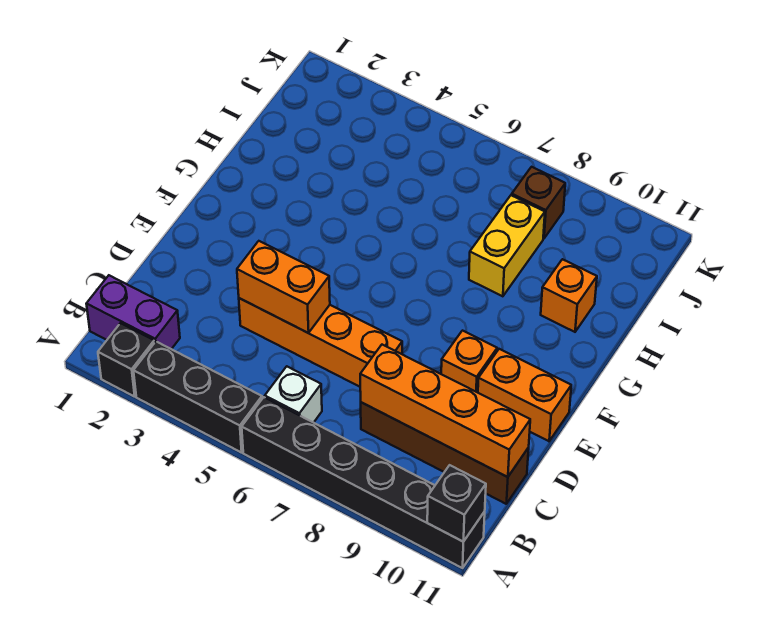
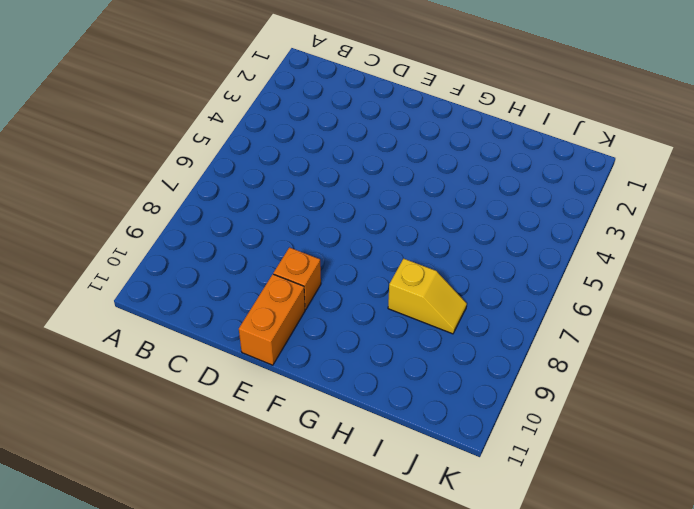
yellow 1x2 slope [388,258,467,334] -> yellow 1x2 brick [469,195,545,296]
none -> black 1x1 brick [98,323,154,397]
none -> black 1x3 brick [133,342,262,453]
none -> black 1x6 brick [242,397,485,568]

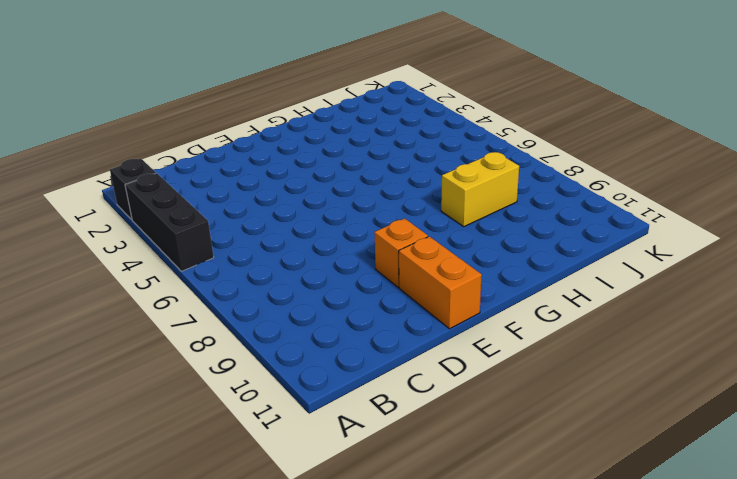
none -> black 1x6 brick [242,397,485,568]
none -> purple 1x2 brick [87,275,180,349]
none -> white 1x1 brick [265,366,322,423]

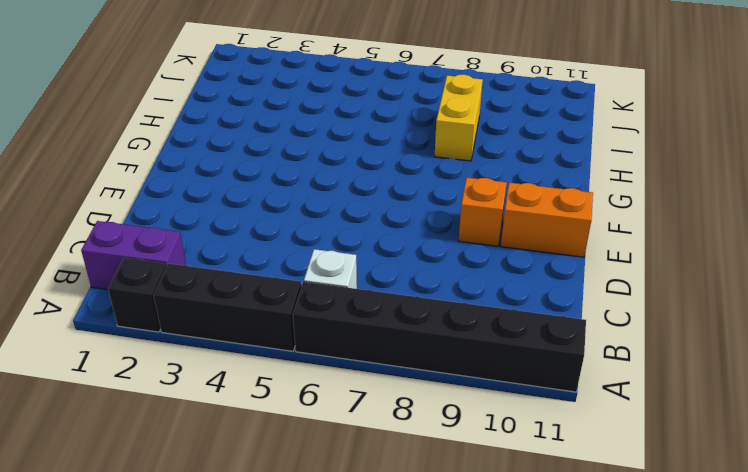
none -> brown 1x4 brick [361,402,529,504]
none -> orange 1x4 brick [239,298,402,387]
none -> orange 1x1 brick [541,259,597,332]

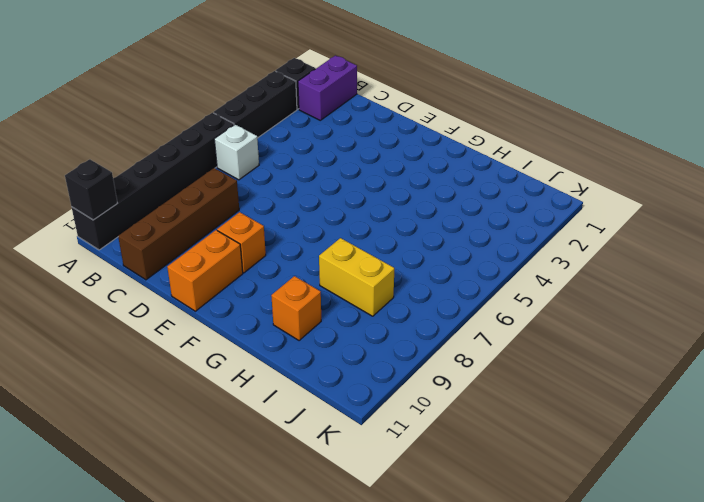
none -> orange 1x4 brick [239,298,402,387]
none -> brown 1x1 brick [512,167,565,238]
none -> orange 1x4 brick [360,345,530,477]

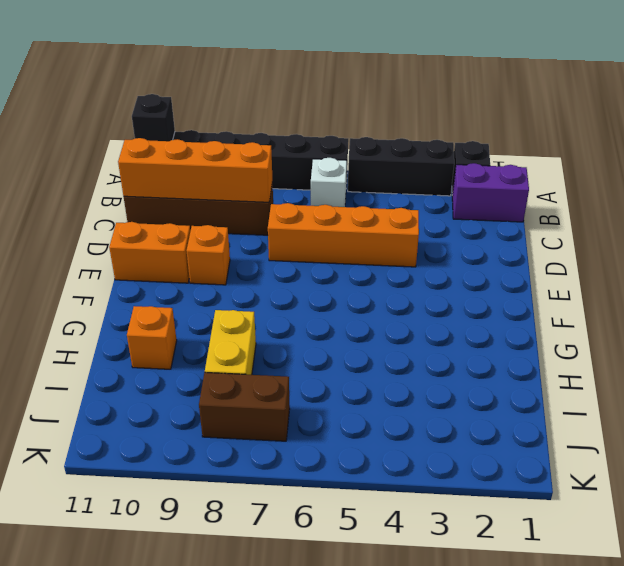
brown 1x2 brick [199,372,290,441] -> brown 1x1 brick [512,167,565,238]
none -> orange 1x2 brick [237,241,330,333]

